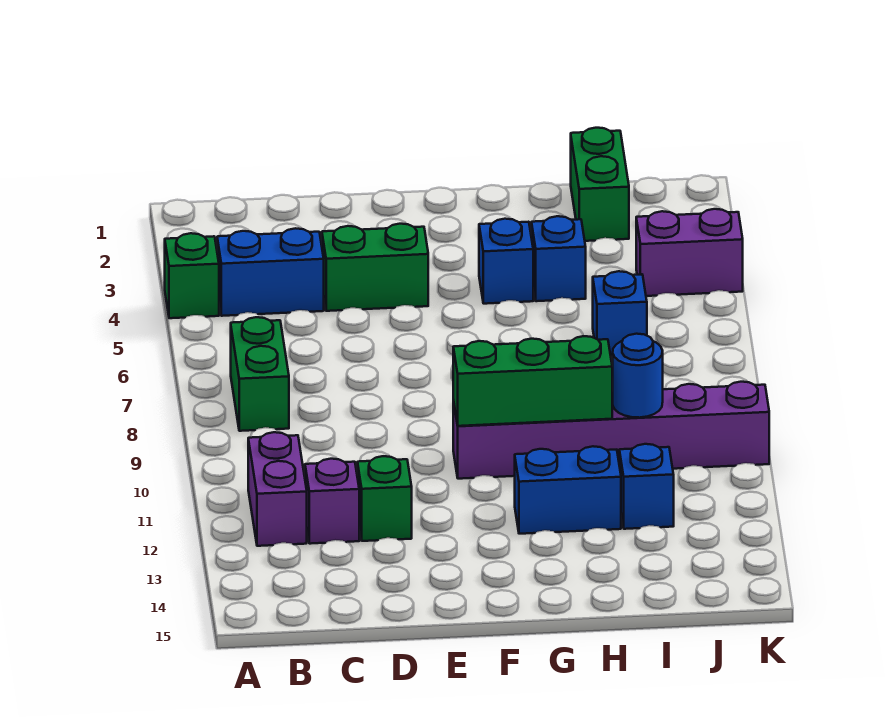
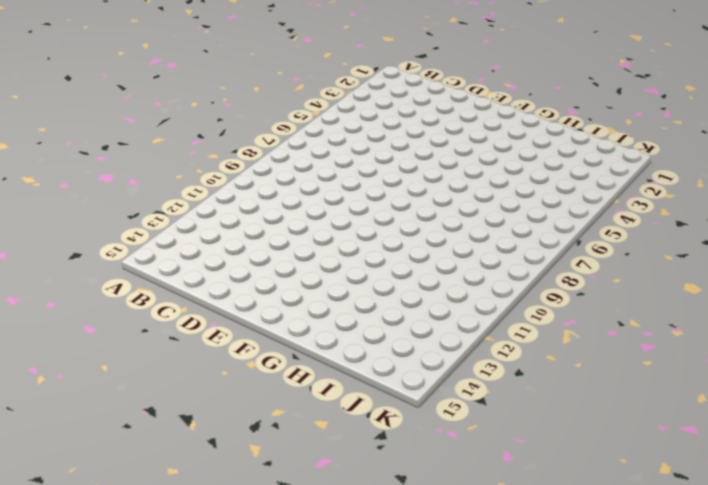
none -> green 1x1 brick [165,233,219,318]
none -> blue 1x2 brick [217,228,324,316]
none -> green 1x2 brick [231,317,289,431]

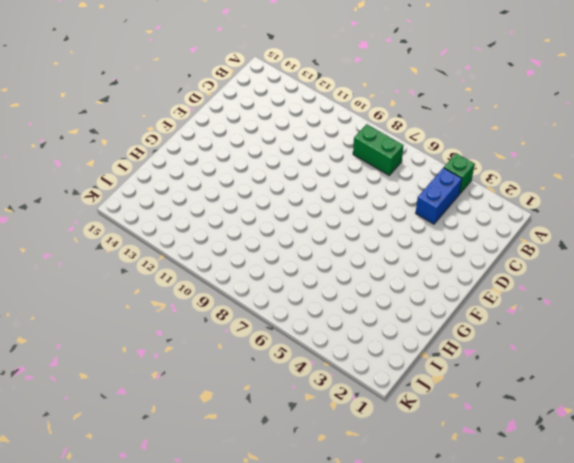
none -> purple 1x2 brick [248,432,307,546]
none -> purple 1x1 brick [305,459,359,544]
none -> green 1x2 brick [322,224,428,311]

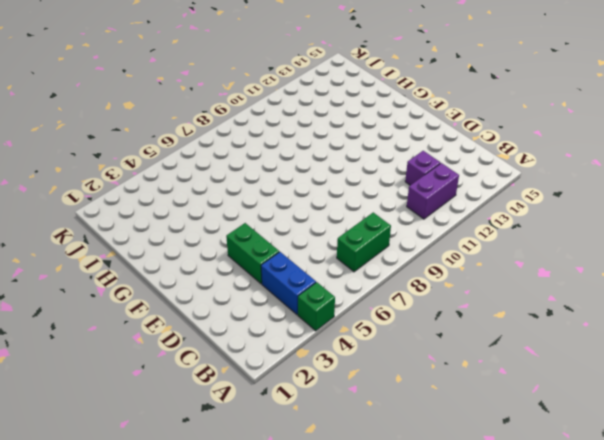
none -> green 1x1 brick [357,456,412,541]
none -> purple 1x6 brick [453,382,769,479]
none -> blue 1x1 brick [479,219,533,304]

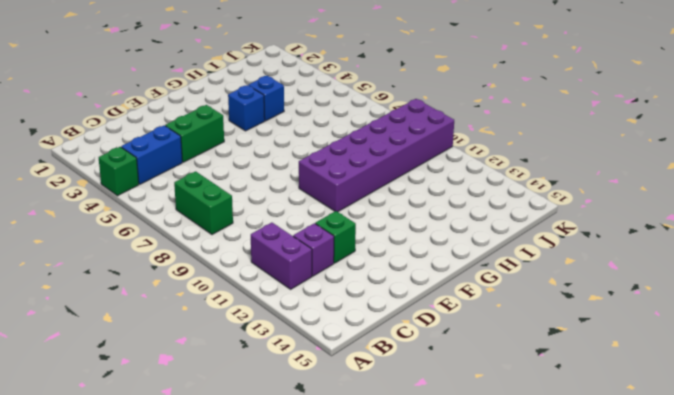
purple 2x6 brick [299,99,454,212] -> purple 1x6 brick [453,382,769,479]
none -> blue 1x2 brick [515,446,621,534]
none -> green 1x2 brick [571,128,629,241]
none -> blue 1x1 brick [593,271,647,356]

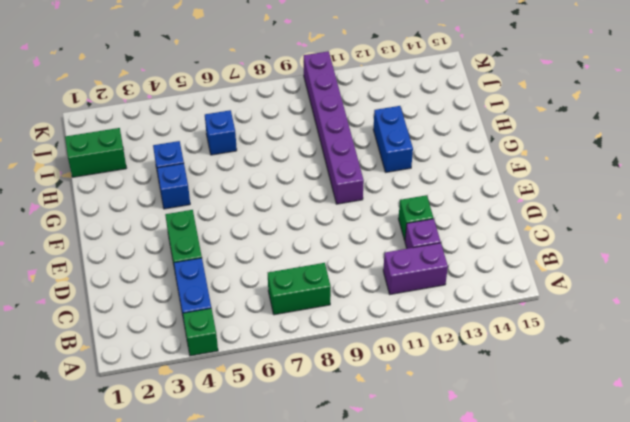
none -> blue 1x1 brick [619,444,674,529]
none -> purple 1x2 brick [636,209,743,296]
none -> green 1x3 brick [453,336,612,426]

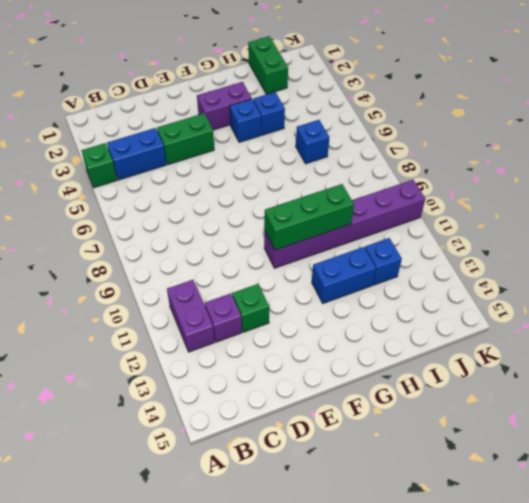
purple 1x2 brick [197,82,252,130] -> purple 1x2 brick moved to [636,209,743,296]
none -> green 1x2 brick [231,317,289,431]
none -> blue 1x1 round brick [612,334,663,418]

